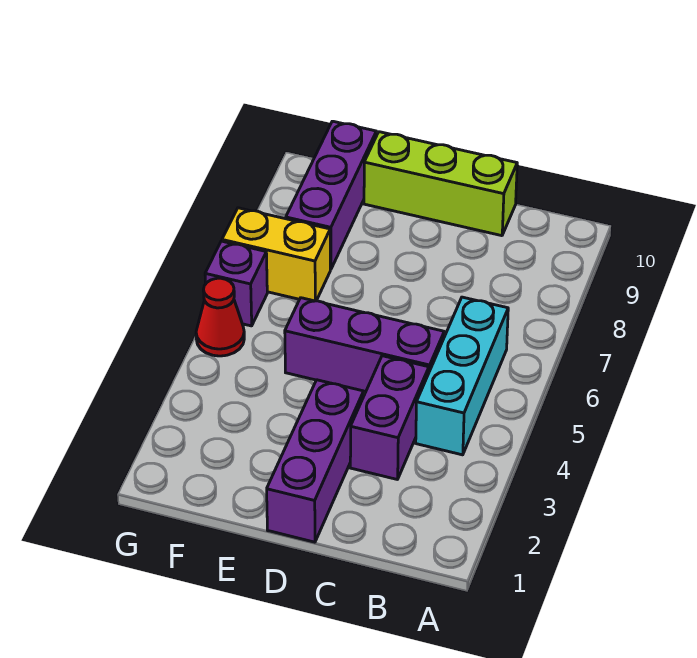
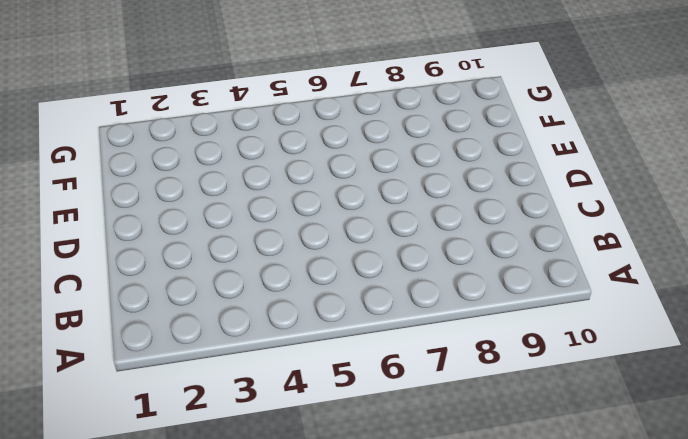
none -> cyan 1x3 brick [416,297,508,455]
none -> purple 1x2 brick [350,356,429,480]

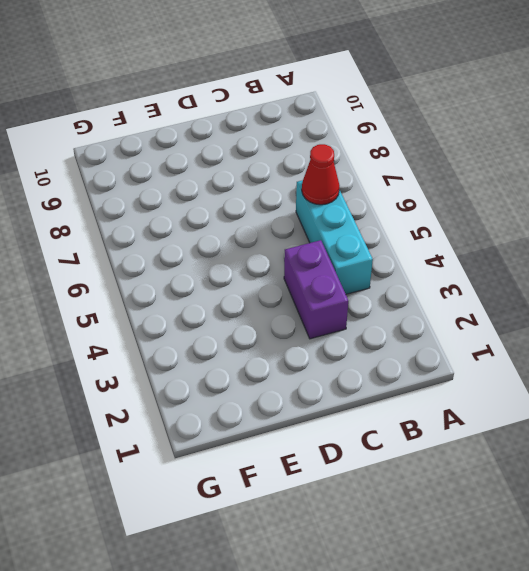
red 1x1 cone [302,144,339,205] -> red 1x1 cone moved to [196,278,244,356]
none -> purple 1x3 brick [285,298,444,392]
none -> lime 1x3 brick [364,132,517,236]

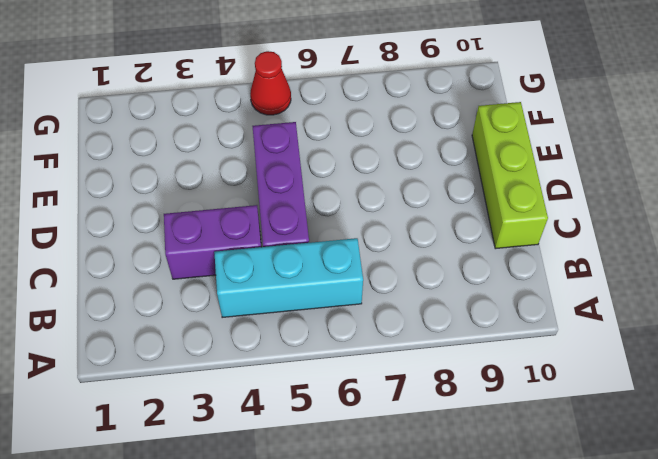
none -> purple 1x3 brick [267,380,364,542]
none -> yellow 1x2 brick [222,208,330,301]

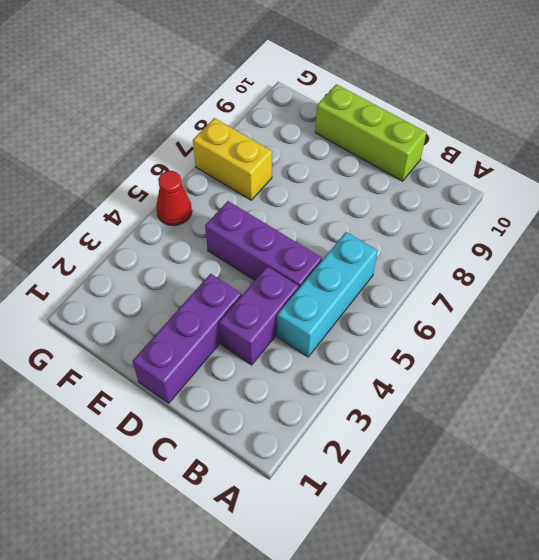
none -> purple 1x3 brick [286,121,376,269]
none -> purple 1x1 brick [205,241,267,326]

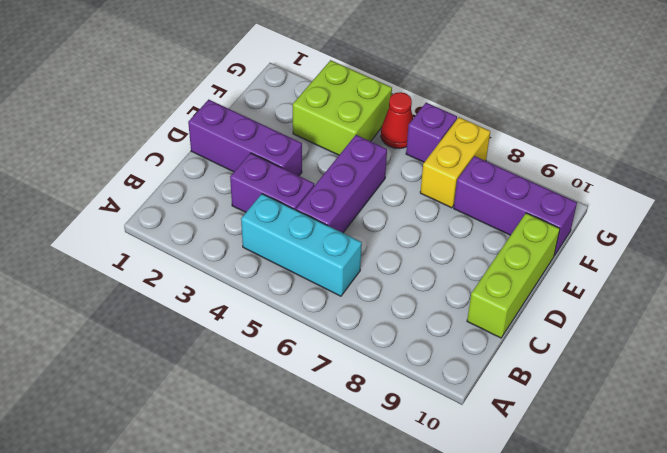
lime 2x2 brick [293,60,392,155] -> none

